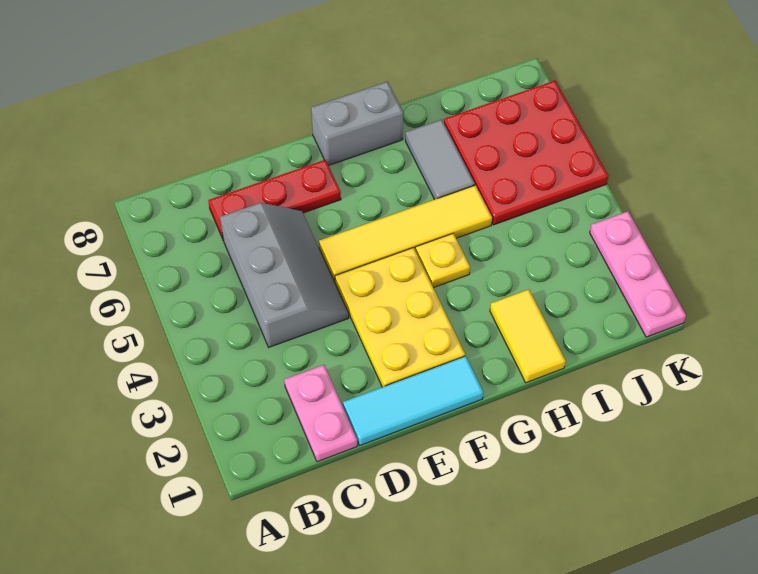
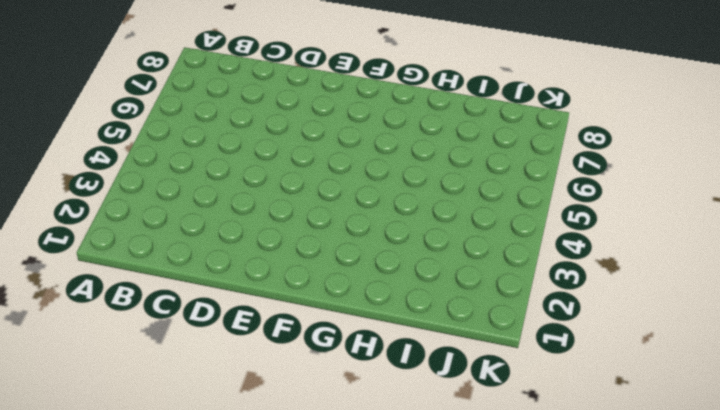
none -> pink 1x2 plate [284,365,357,462]
none -> grey 2x3 slope [220,203,349,347]
none -> red 1x3 plate [208,160,341,241]

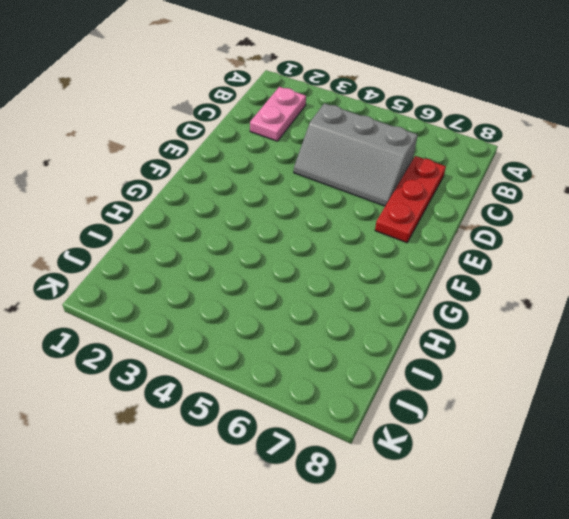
pink 1x2 plate [250,87,306,141] -> pink 1x2 plate turned to [284,365,357,462]
none -> cyan 1x3 tile [343,356,483,446]
none -> yellow 2x3 plate [335,248,465,387]
none -> yellow 1x4 tile [319,185,492,282]

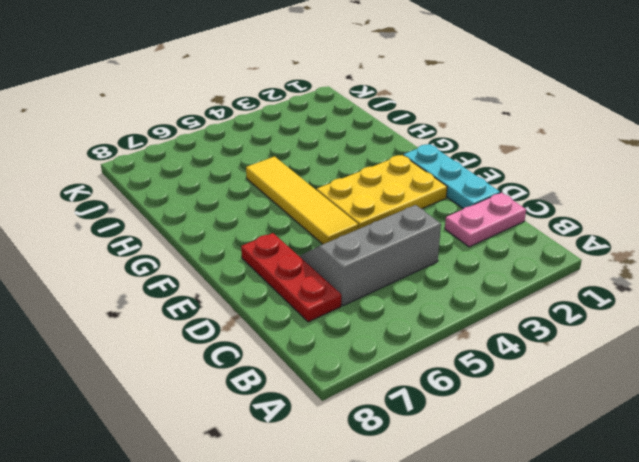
cyan 1x3 plate [403,144,500,209] -> cyan 1x3 tile [343,356,483,446]
none -> grey 1x2 brick [311,82,403,166]
none -> yellow 1x1 plate [416,233,470,288]
none -> yellow 1x2 tile [490,289,566,383]

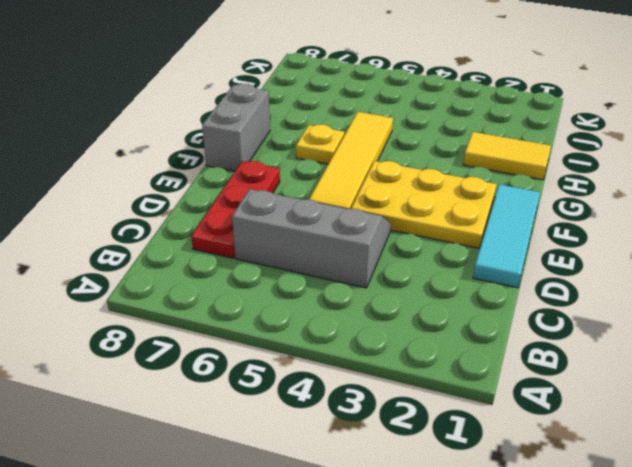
yellow 1x1 plate [296,125,344,164] -> yellow 1x1 plate moved to [416,233,470,288]
none -> pink 1x2 plate [284,365,357,462]
none -> grey 1x2 tile [405,120,475,200]
none -> red 3x3 plate [444,81,608,225]

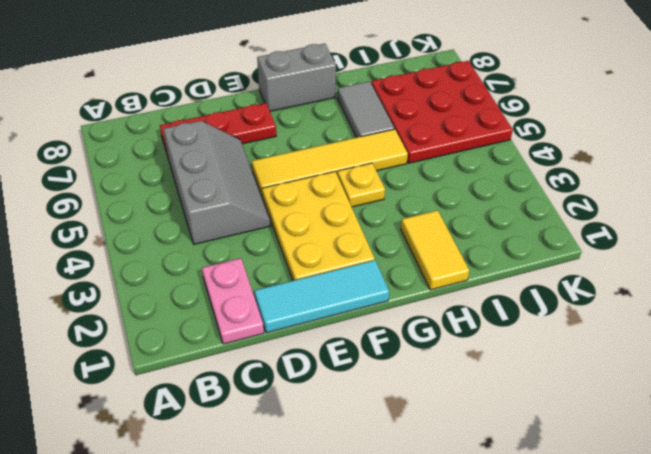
none -> pink 1x3 plate [590,211,686,337]

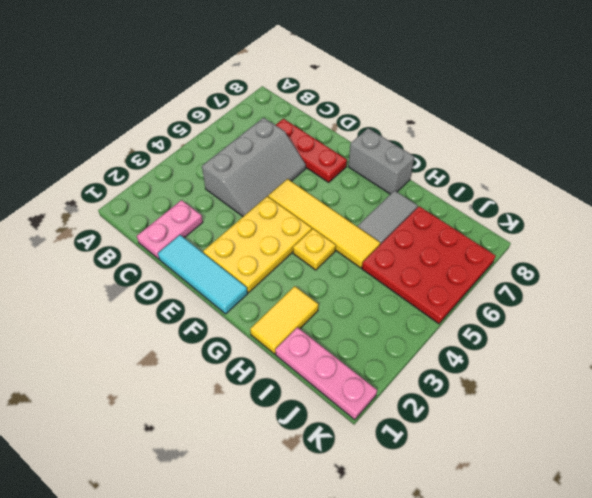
pink 1x3 plate [275,327,377,420] -> pink 1x3 plate turned to [590,211,686,337]

